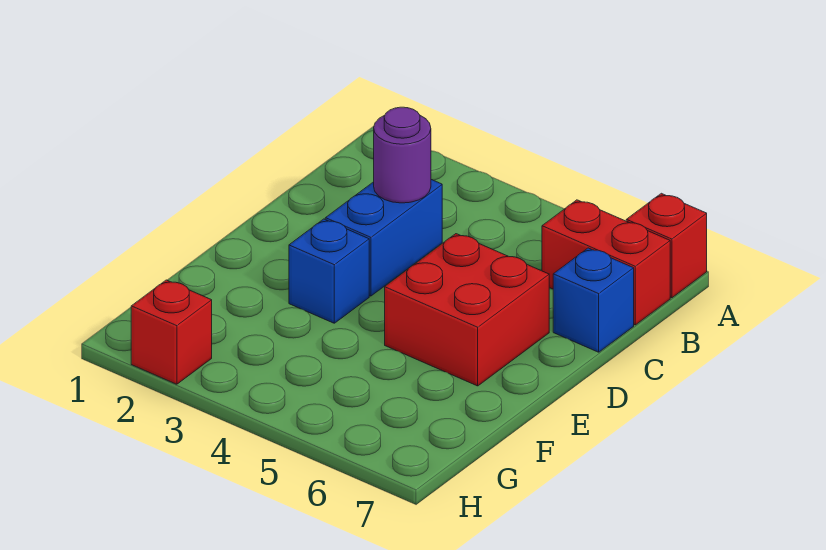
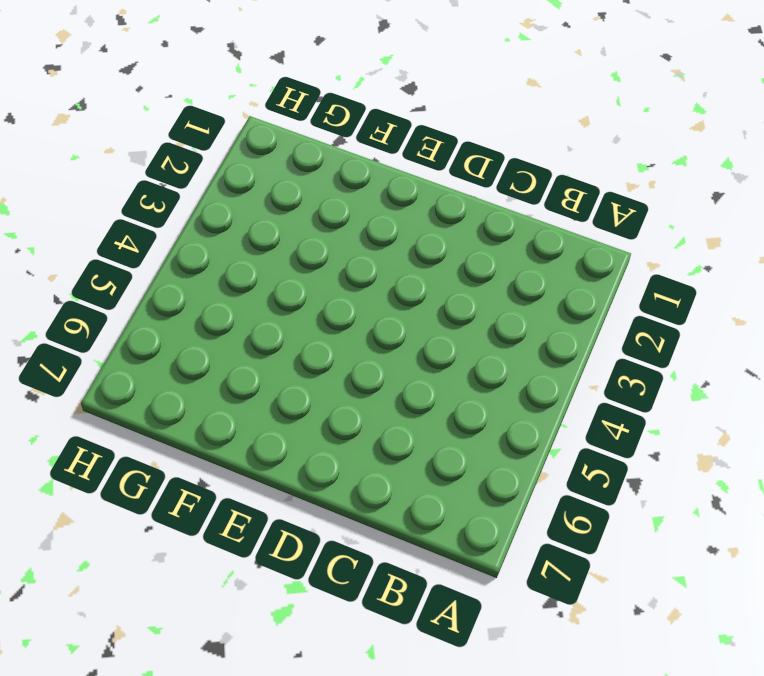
none -> red 1x1 brick [626,193,707,298]
none -> red 1x2 brick [542,200,670,325]

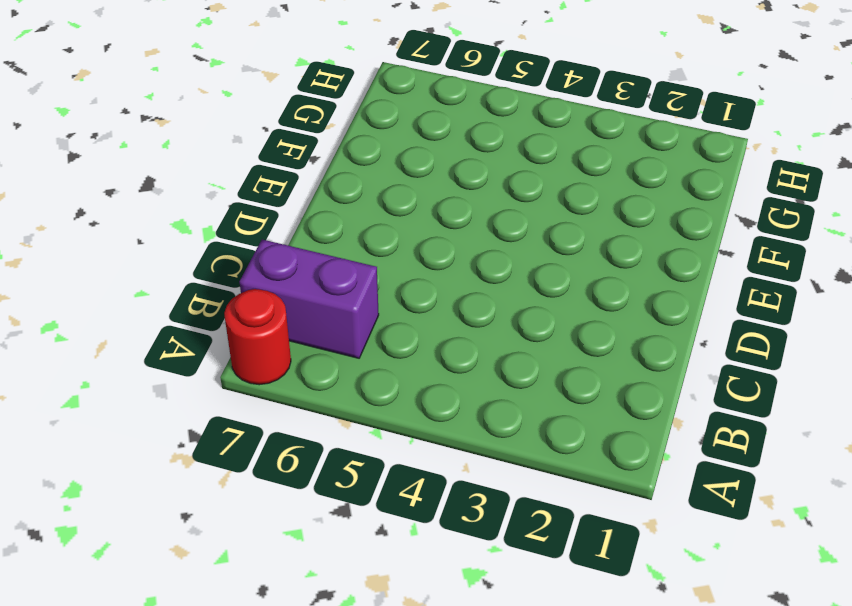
red 1x1 round brick [224,289,291,385] -> red 1x1 brick [626,193,707,298]
purple 1x2 brick [240,239,379,358] -> red 1x2 brick [542,200,670,325]
none -> blue 1x2 brick [325,180,442,296]
none -> blue 1x1 brick [553,248,634,352]

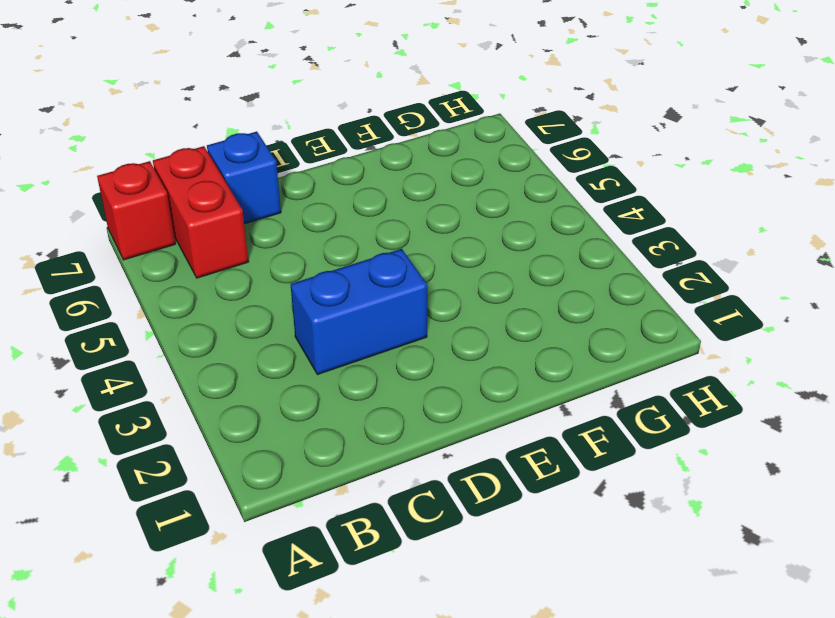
none -> red 2x2 brick [385,234,549,386]
none -> blue 1x1 brick [289,219,369,323]

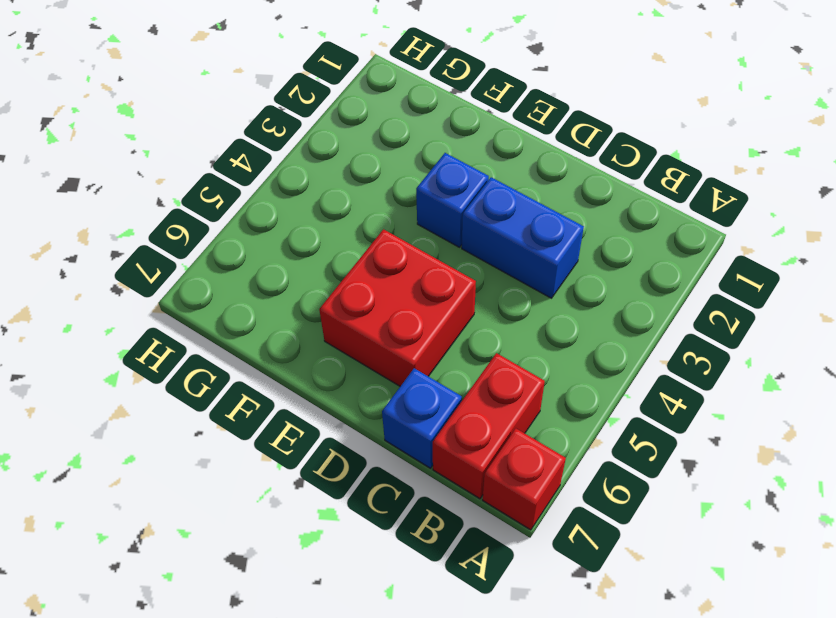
none -> red 1x1 brick [131,280,212,384]
none -> purple 1x1 round brick [374,107,431,203]

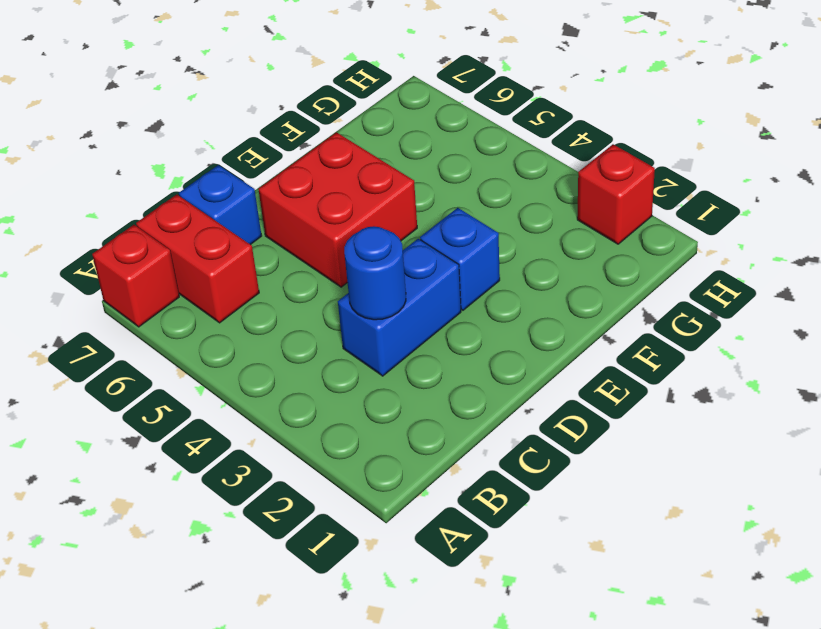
blue 1x1 round brick [344,226,406,320] -> purple 1x1 round brick [374,107,431,203]

